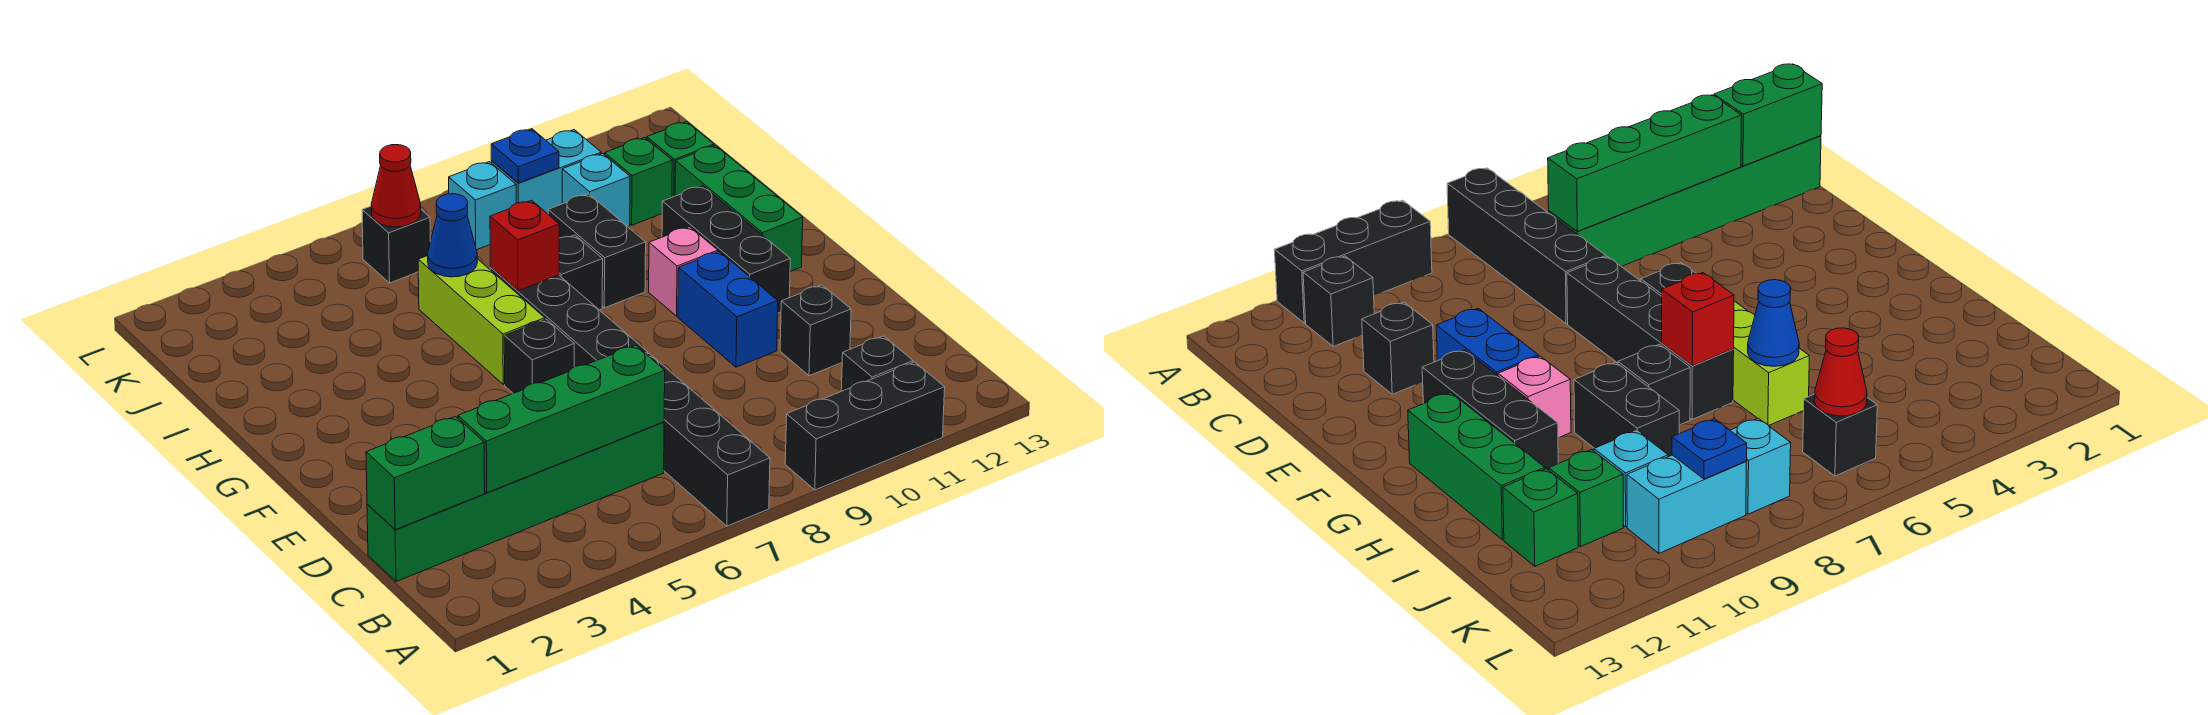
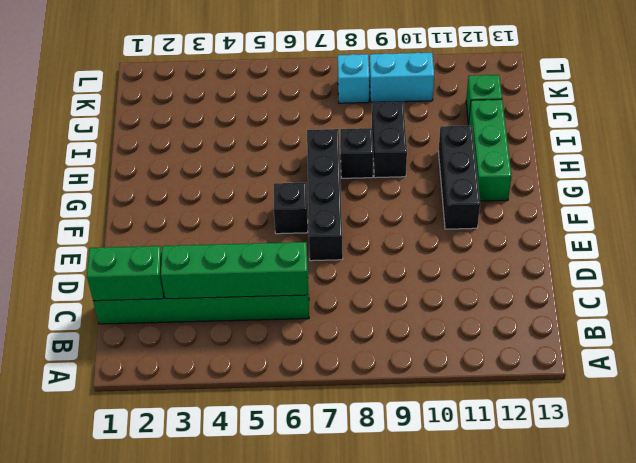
none -> black 1x4 brick [647,354,770,526]
none -> black 1x3 brick [785,362,945,490]
none -> black 1x1 brick [841,336,913,391]

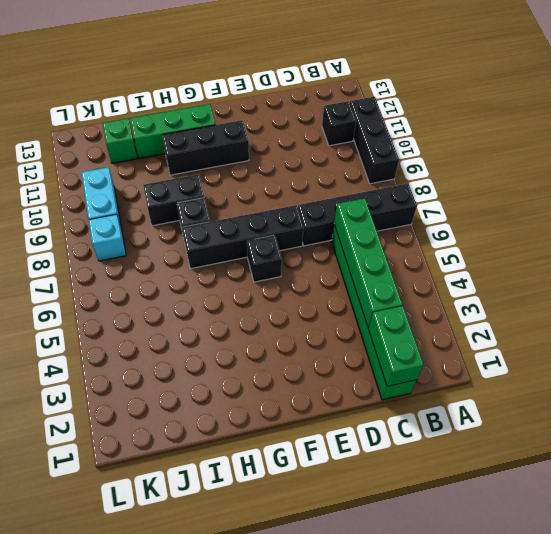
none -> black 1x1 brick [780,285,851,376]
none -> blue 1x2 brick [678,252,778,367]
none -> lime 1x3 brick [418,256,545,384]

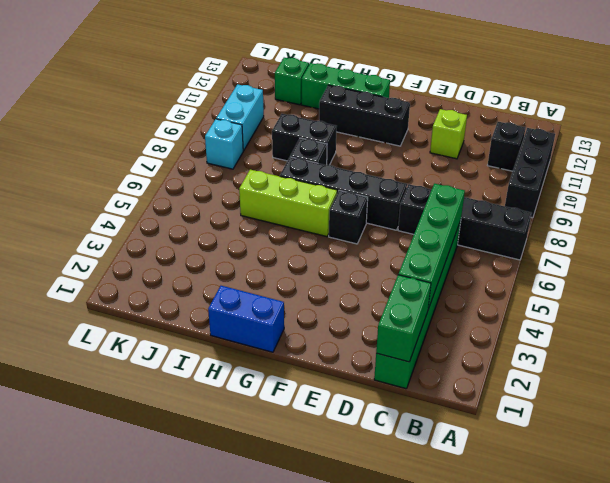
lime 1x1 brick [430,109,467,159] -> black 1x1 brick [780,285,851,376]
blue 1x2 brick [208,286,284,352] -> blue 1x2 brick moved to [678,252,778,367]
none -> pink 1x1 brick [649,227,718,316]
none -> cyan 1x1 brick [562,153,630,227]
none -> green 1x1 brick [605,137,672,225]

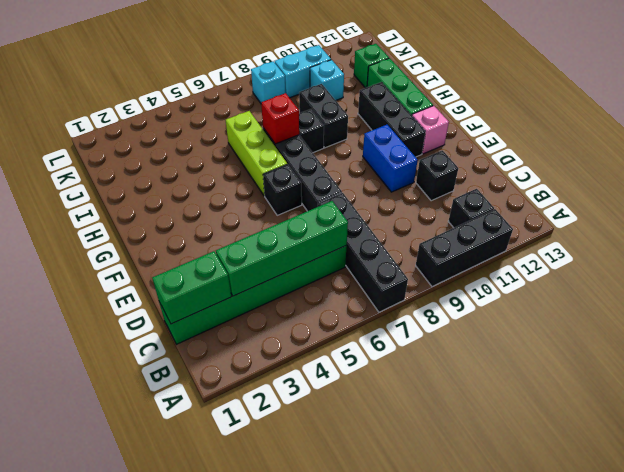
pink 1x1 brick [412,106,449,154] -> pink 1x1 brick moved to [649,227,718,316]
none -> green 1x1 brick [605,137,672,225]
none -> black 1x1 brick [362,206,430,283]
none -> blue 1x1 cone [428,194,477,277]

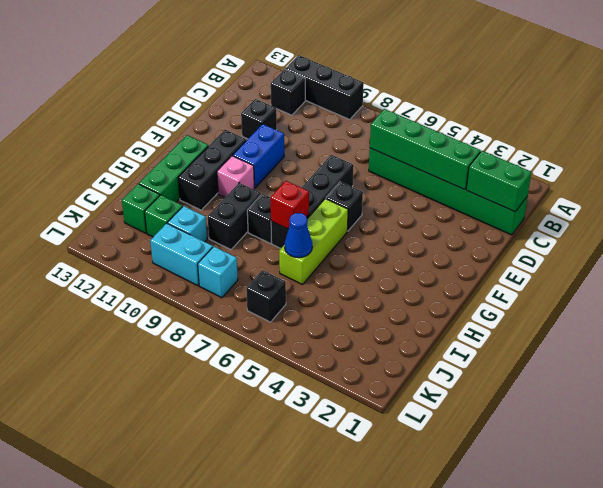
none -> black 1x4 brick [647,354,770,526]
none -> red 1x1 cone [371,145,421,227]
none -> blue 1x1 plate [491,129,559,183]

